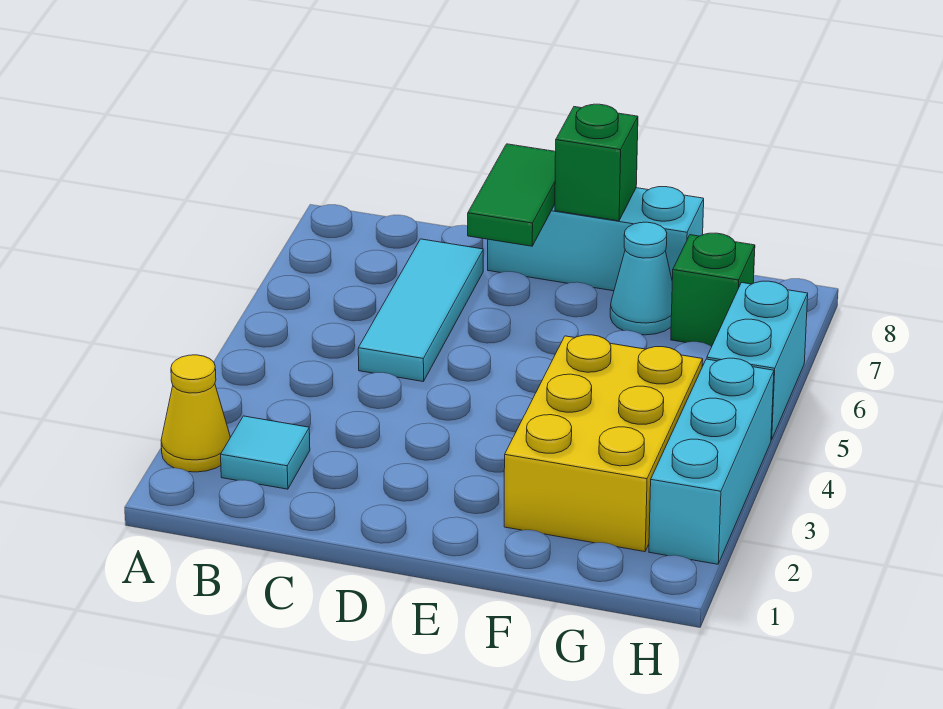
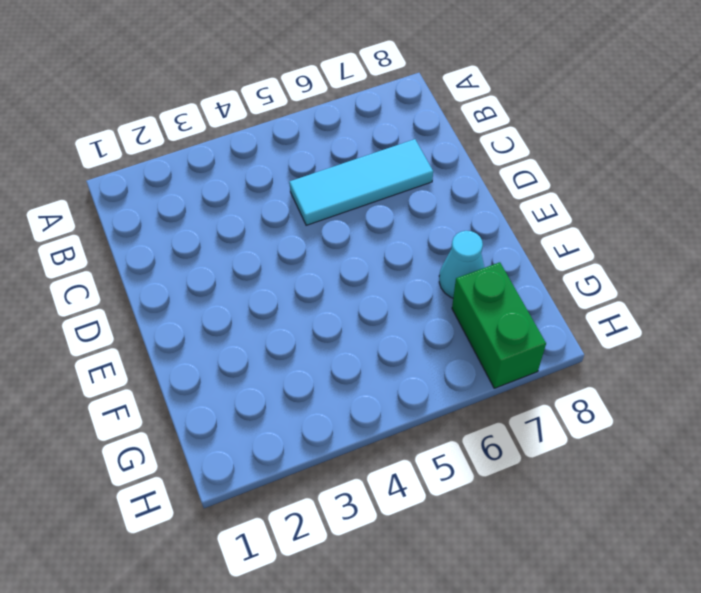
green 1x2 brick [452,262,546,388] -> green 1x1 brick [671,233,755,347]
none -> yellow 1x1 cone [161,355,230,472]
none -> cyan 1x1 tile [221,416,310,489]

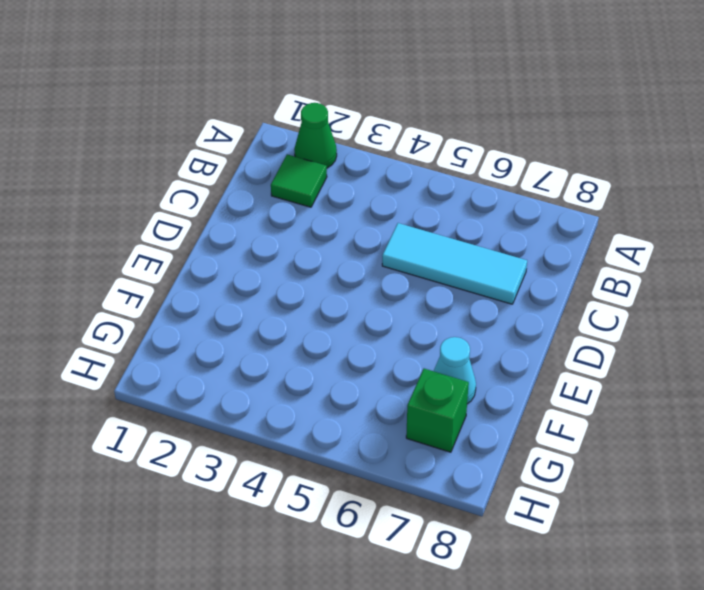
green 1x1 cone [294,103,337,168] -> yellow 1x1 cone [161,355,230,472]
green 1x1 tile [271,154,327,207] -> cyan 1x1 tile [221,416,310,489]
none -> cyan 1x3 brick [488,187,704,291]
none -> yellow 2x3 brick [504,335,703,552]

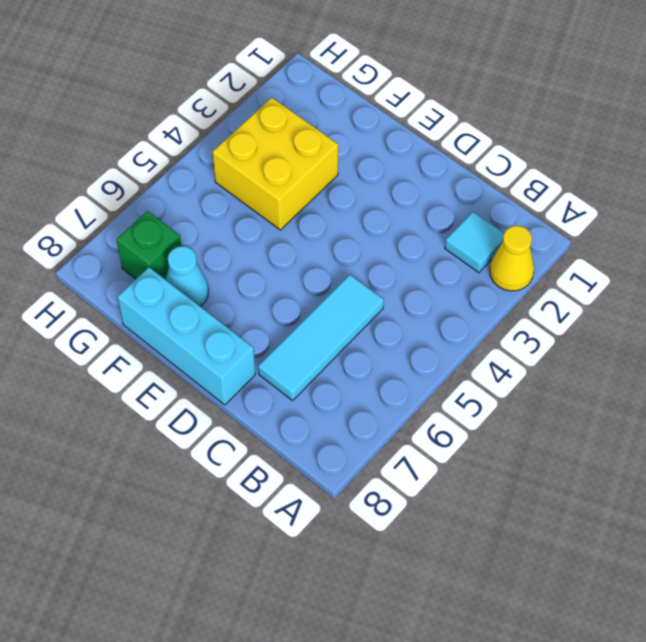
yellow 2x2 brick [213,98,338,230] -> yellow 2x3 brick [504,335,703,552]
none -> cyan 1x3 brick [649,358,774,564]
none -> cyan 1x2 brick [707,281,808,440]

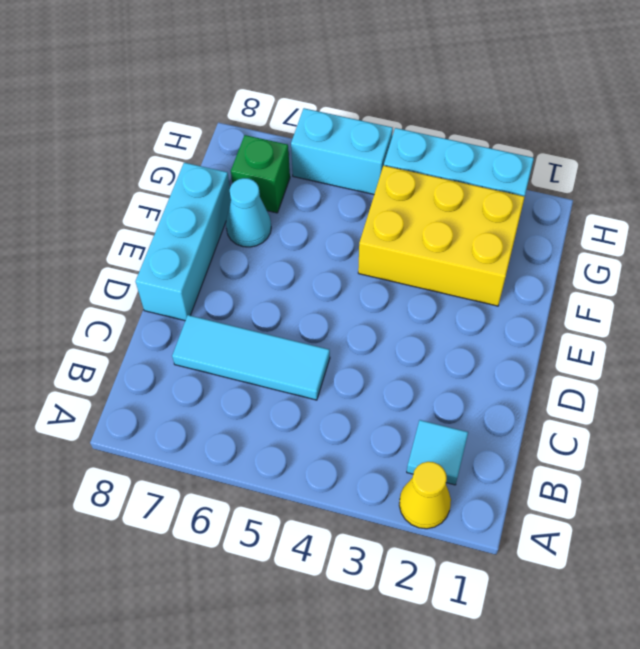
none -> green 1x2 tile [468,144,556,246]
none -> green 1x1 brick [555,104,638,221]

